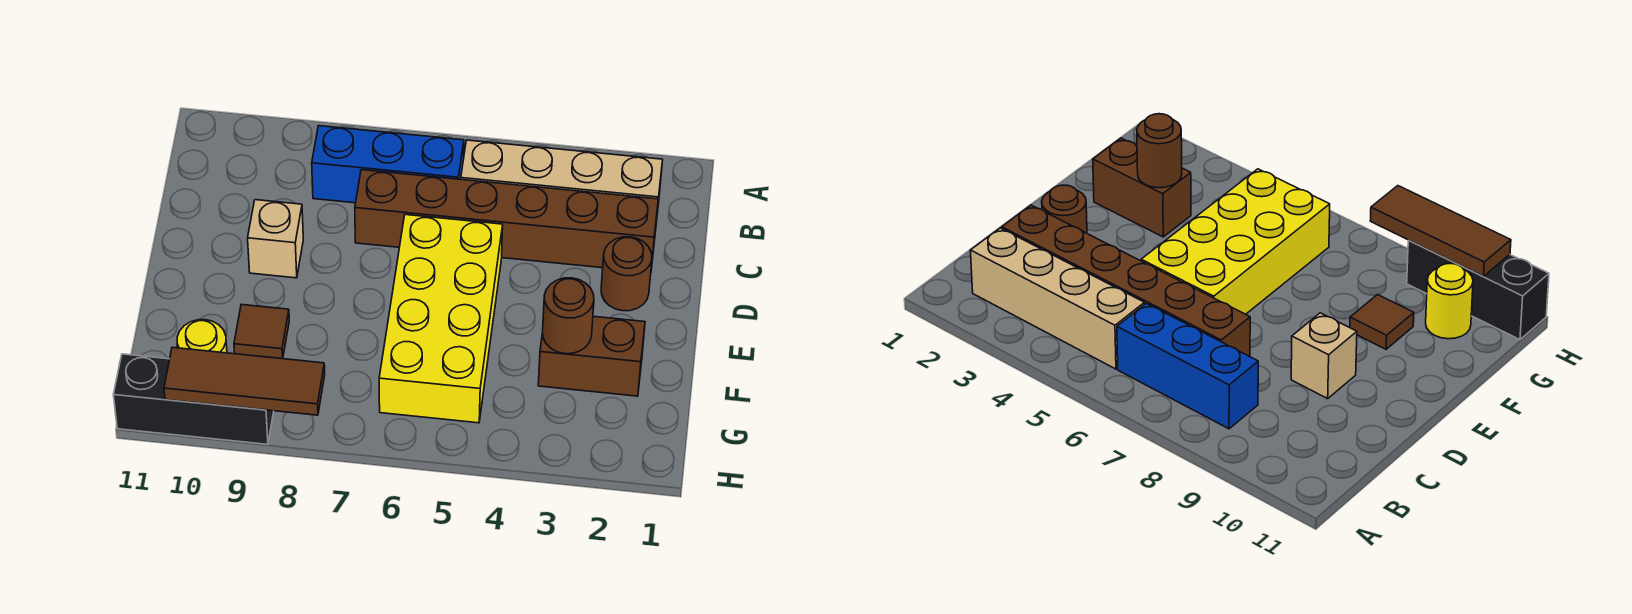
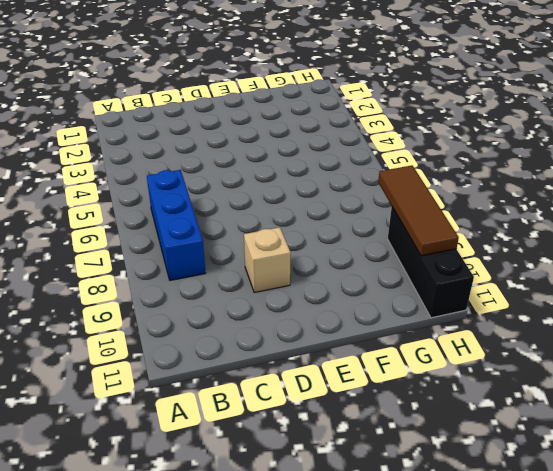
none -> tan 1x4 brick [461,140,663,222]
none -> brown 1x6 brick [355,170,658,269]
none -> brown 1x1 round brick [601,237,652,311]

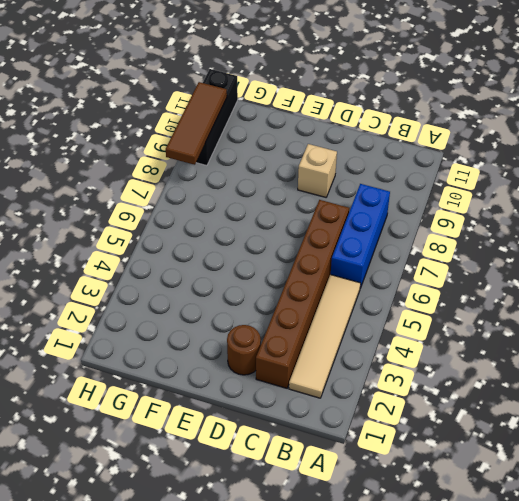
tan 1x4 tile [289,275,361,398] -> tan 1x4 brick [461,140,663,222]
none -> yellow 2x4 brick [379,215,503,423]
none -> brown 1x2 brick [538,316,645,396]
none -> brown 1x1 tile [234,304,289,359]

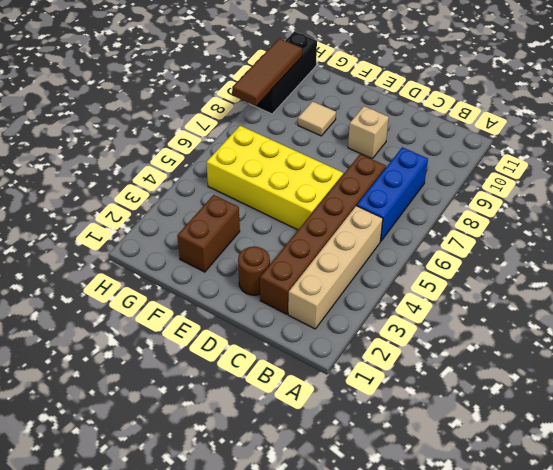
tan 1x1 tile [298,101,336,136] -> brown 1x1 tile [234,304,289,359]
none -> yellow 1x1 round brick [177,320,227,353]
none -> brown 1x1 round brick [543,278,594,354]

